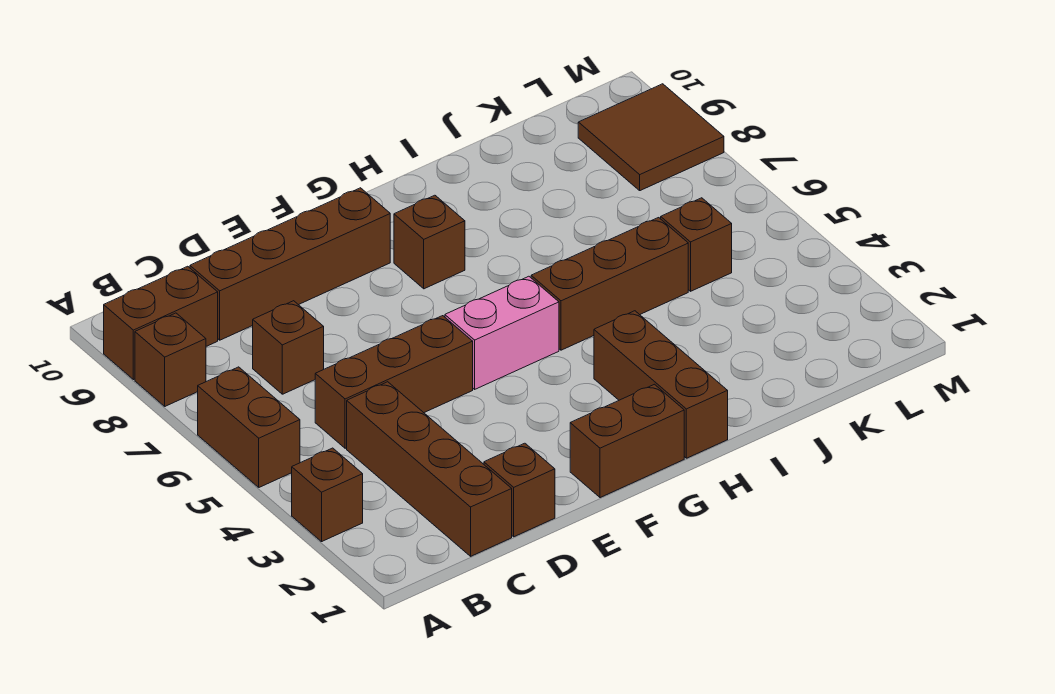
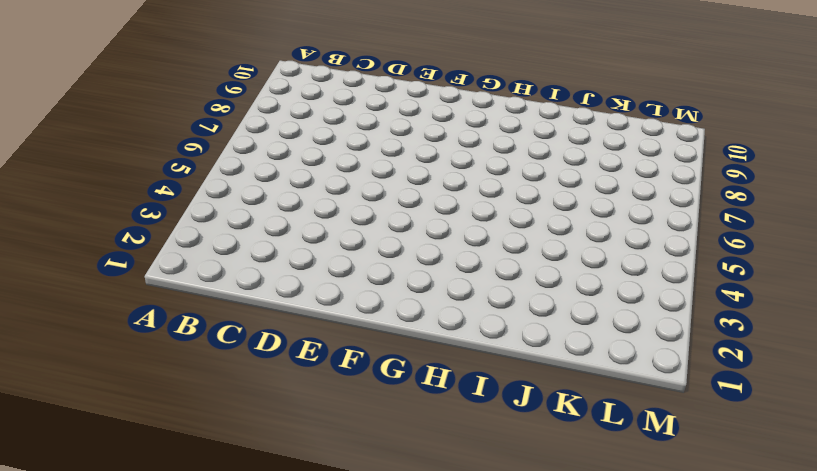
none -> brown 1x1 brick [292,448,363,542]
none -> brown 1x2 brick [198,367,300,487]
none -> brown 1x1 brick [135,313,206,406]

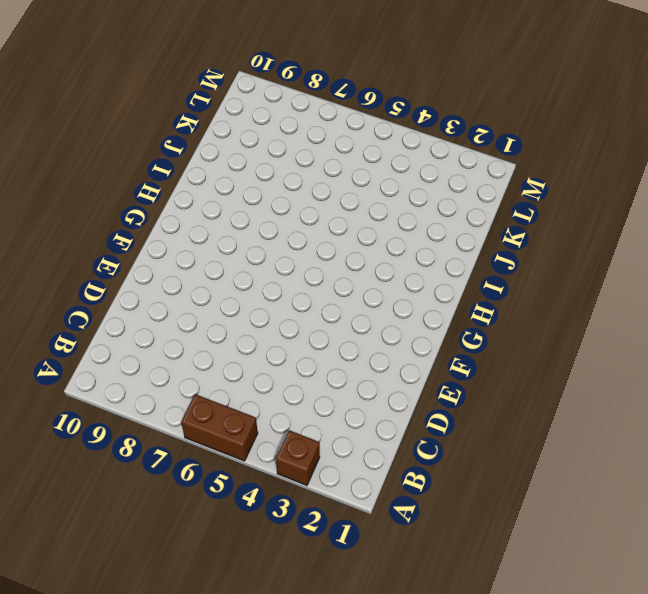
none -> brown 1x1 brick [135,313,206,406]
none -> brown 1x2 brick [104,266,218,380]
none -> brown 1x4 brick [347,382,512,556]

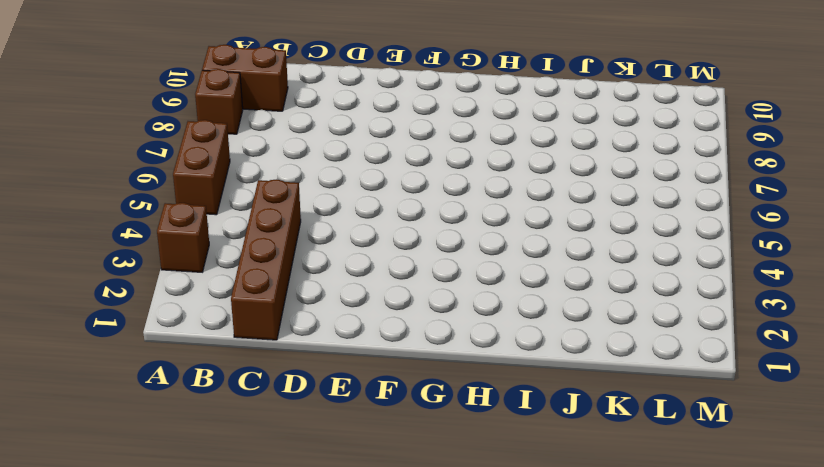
none -> brown 1x3 brick [315,316,473,448]
none -> brown 1x1 brick [253,301,324,394]
none -> brown 1x4 brick [190,188,390,340]

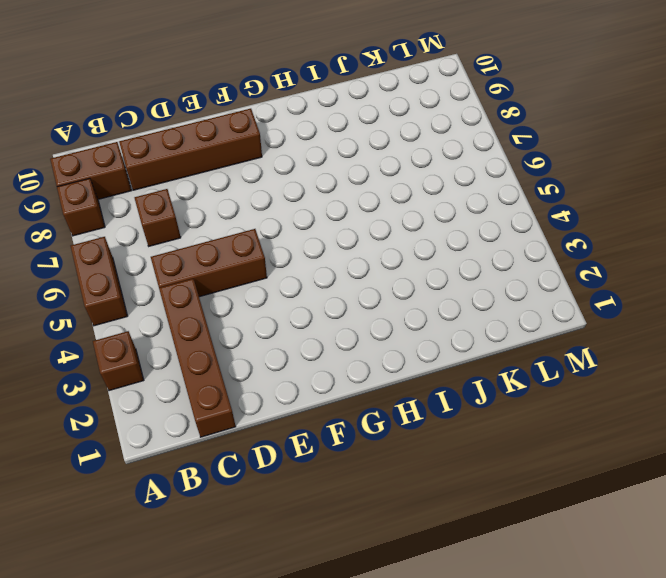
none -> brown 1x1 brick [484,443,555,537]
none -> brown 1x2 brick [570,384,684,498]
none -> pink 1x2 brick [445,276,559,389]

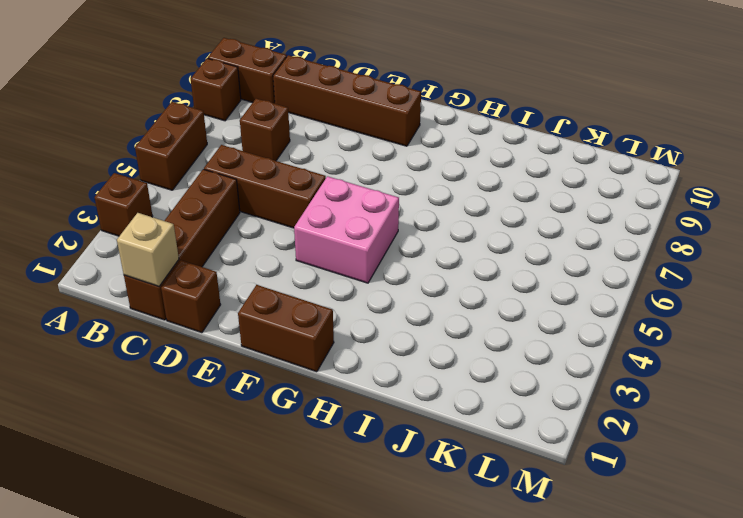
tan 1x1 brick [117,213,179,286] -> none
pink 2x2 brick [294,176,399,283] -> pink 1x2 brick [445,276,559,389]
none -> brown 1x1 brick [394,195,465,289]
none -> brown 1x3 brick [594,311,728,458]
none -> brown 1x3 brick [531,218,688,350]

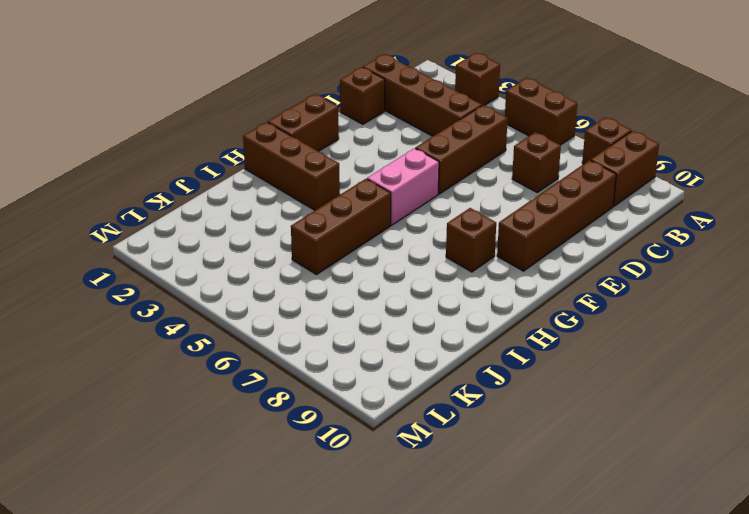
none -> brown 1x1 brick [661,198,732,291]
none -> brown 2x2 tile [578,84,724,191]

